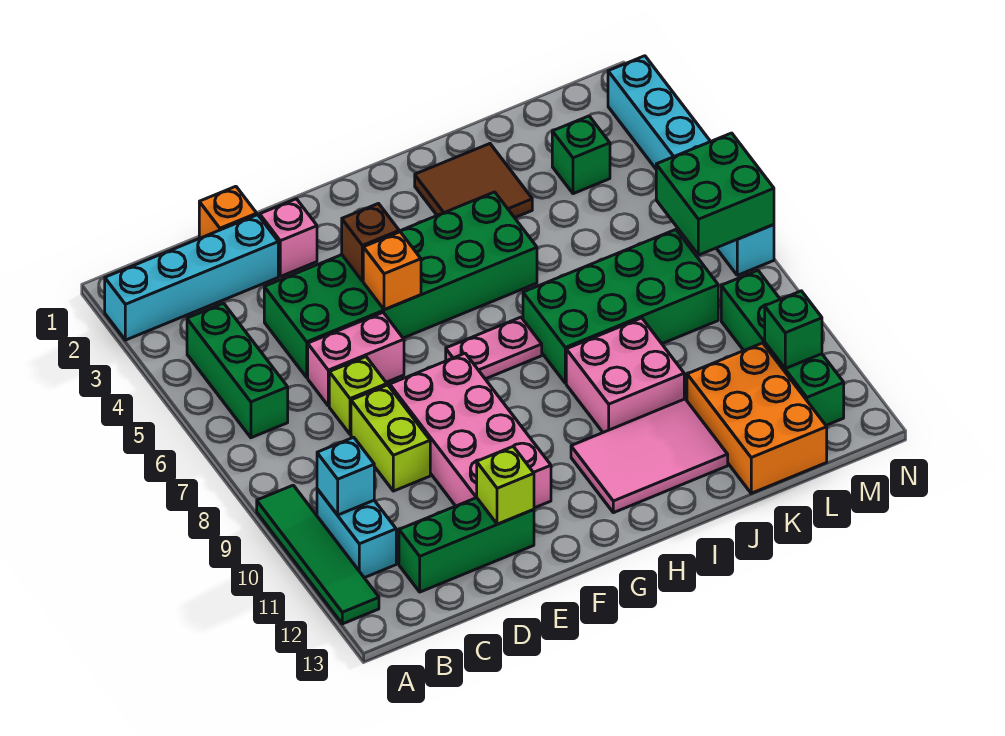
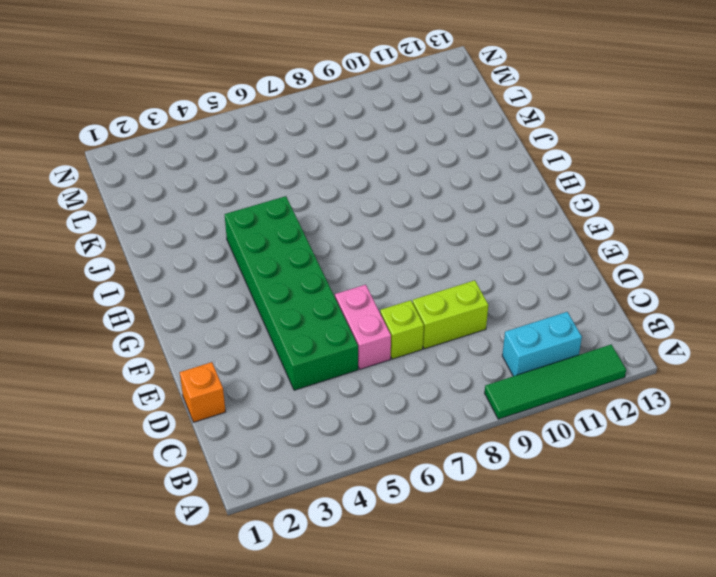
none -> cyan 1x4 brick [105,215,278,340]
none -> green 1x3 brick [187,303,288,438]
none -> green 1x3 brick [399,498,534,592]

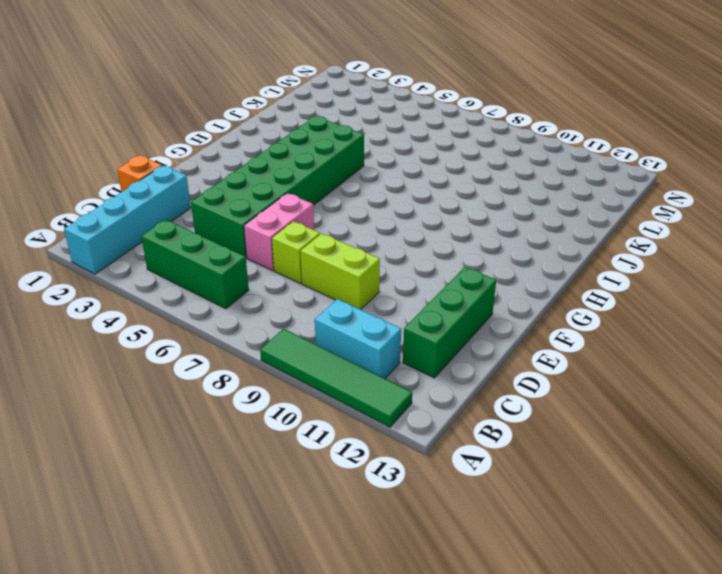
none -> pink 1x1 brick [260,199,317,276]
none -> pink 2x4 brick [390,353,551,508]
none -> pink 1x2 plate [446,317,542,379]

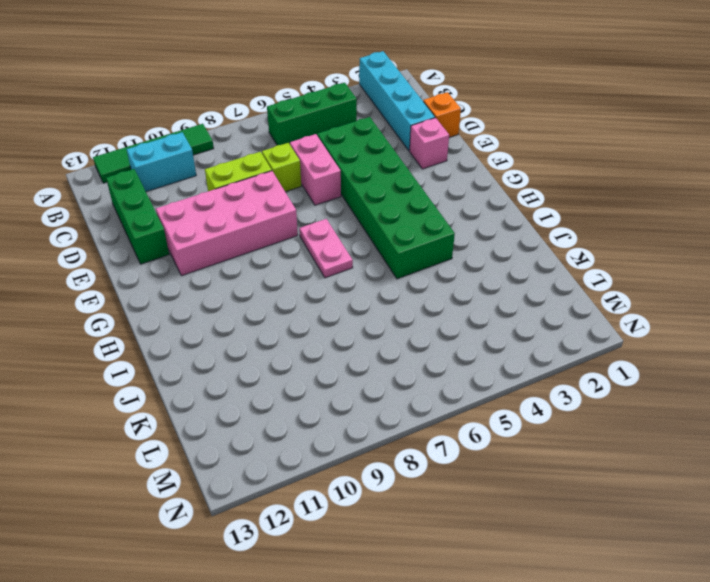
none -> pink 2x3 tile [571,399,728,513]
none -> brown 2x2 tile [415,144,532,218]
none -> green 2x4 brick [523,230,718,383]

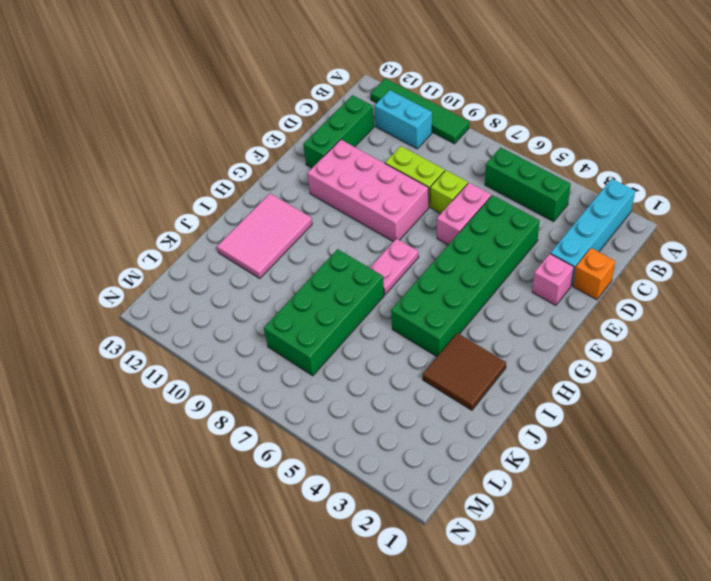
none -> pink 2x2 brick [566,318,684,432]
none -> orange 2x3 brick [687,343,827,493]
none -> green 1x1 brick [552,116,610,194]

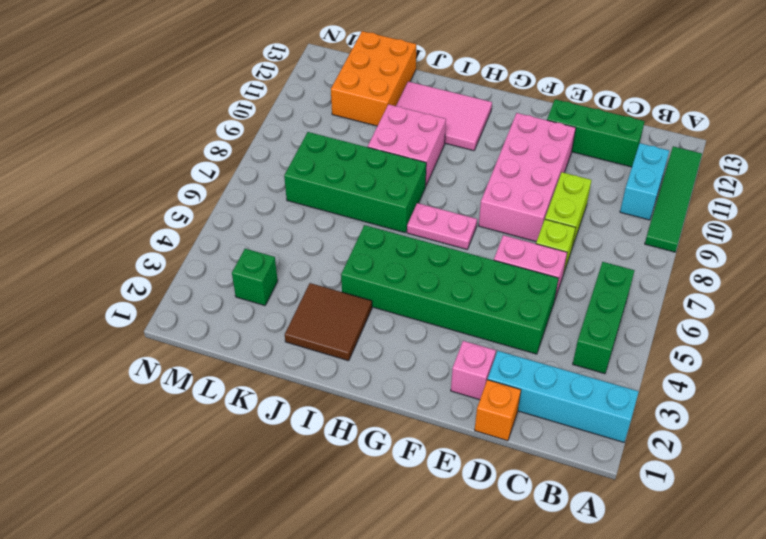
none -> green 1x4 brick [721,270,844,425]
none -> cyan 1x6 brick [608,56,774,275]
none -> cyan 1x1 brick [317,437,374,515]

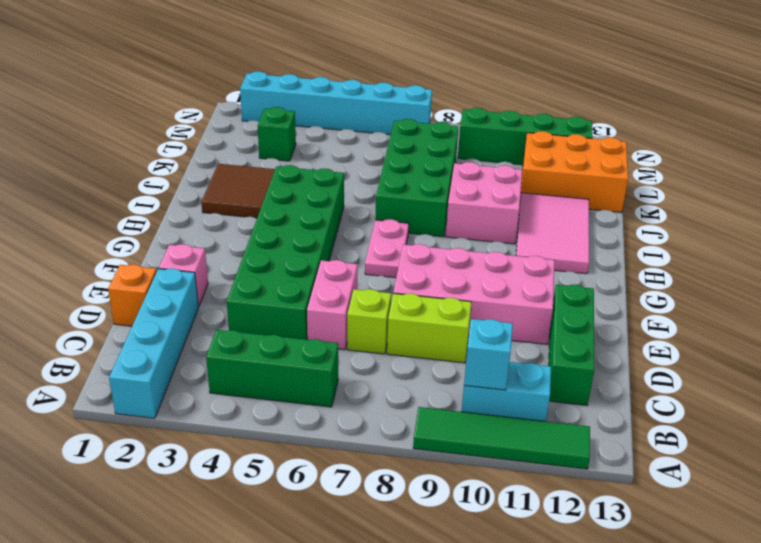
none -> lime 1x1 brick [477,446,534,524]
none -> brown 1x1 brick [342,204,399,281]
none -> orange 1x1 brick [363,232,421,310]

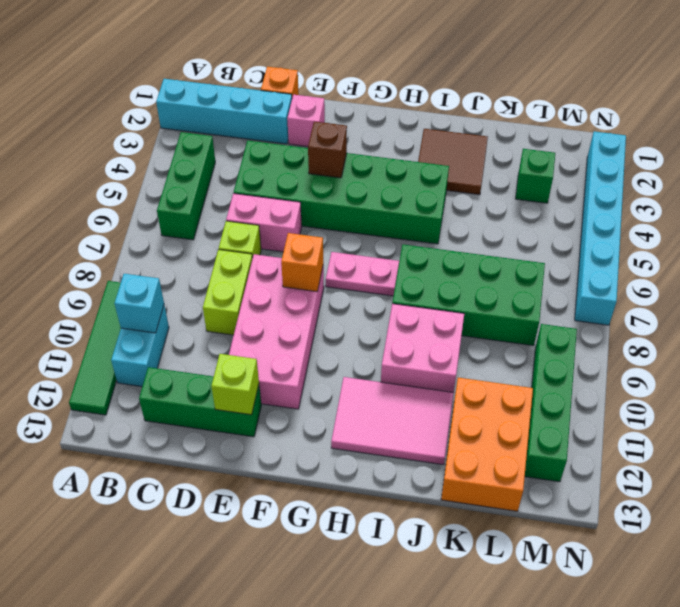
orange 1x1 brick [281,233,323,292] -> orange 1x1 brick moved to [363,232,421,310]
none -> green 2x2 brick [656,133,774,255]
none -> green 1x1 brick [765,291,822,369]

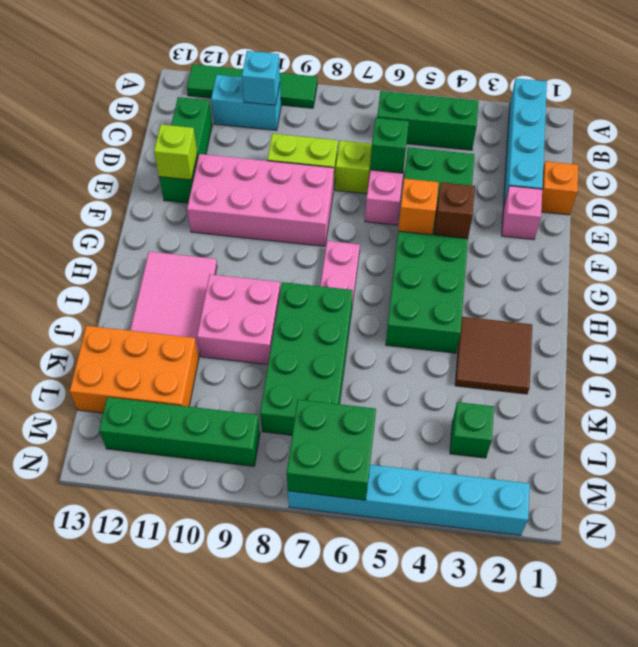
green 1x1 brick [370,118,409,173] -> green 1x1 brick moved to [765,291,822,369]

